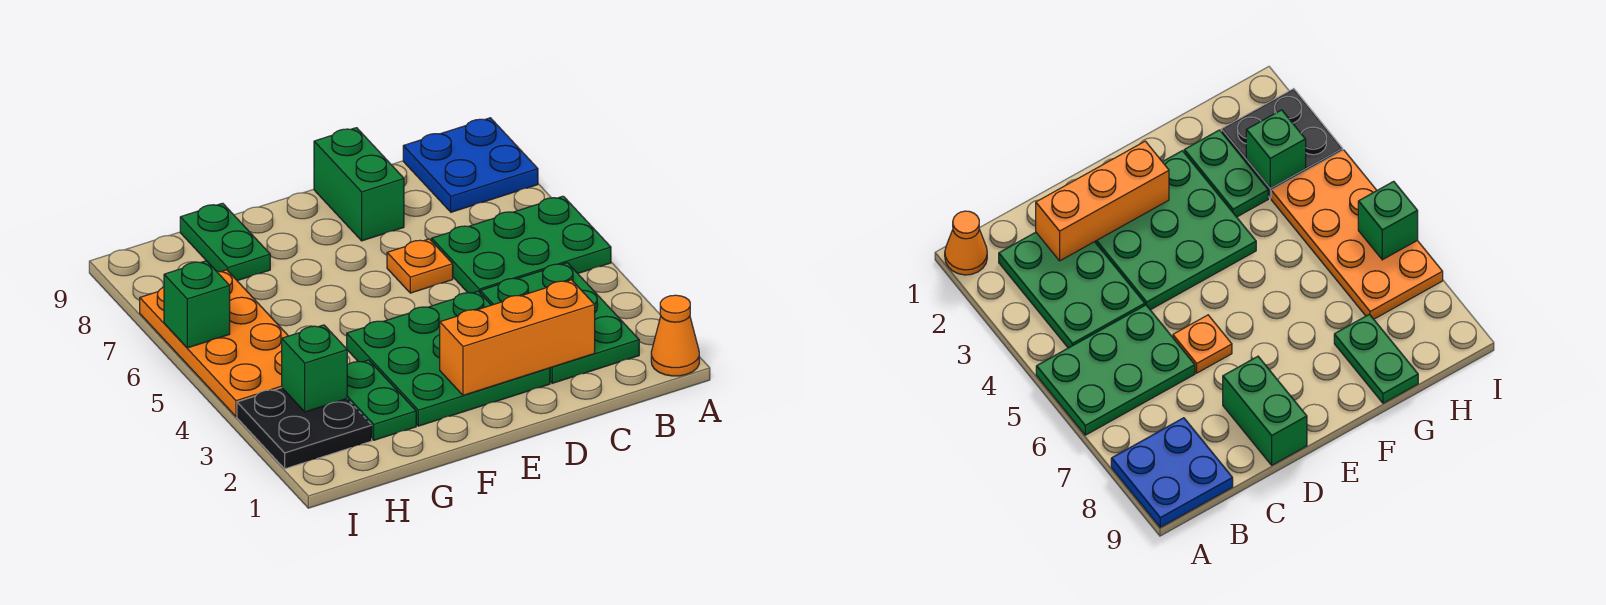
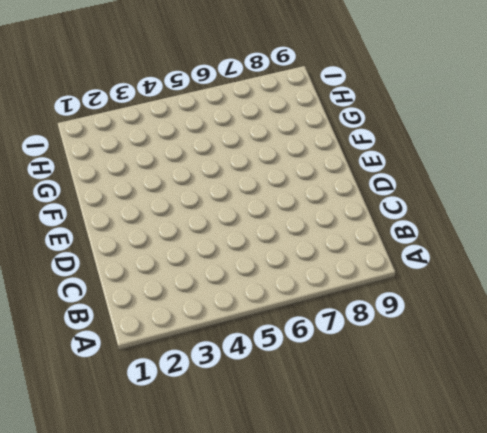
none -> orange 1x1 cone [651,295,699,376]
none -> green 2x3 plate [432,196,611,293]
none -> blue 2x2 plate [403,118,538,212]

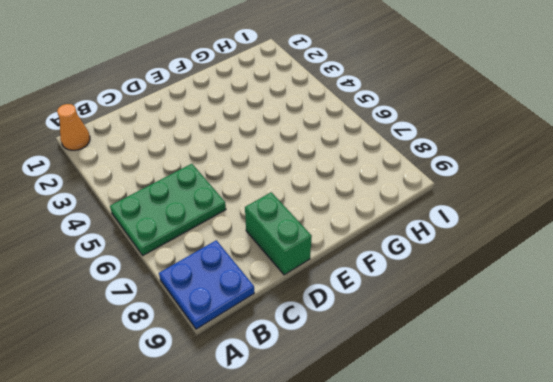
none -> green 2x3 plate [480,263,639,383]
none -> green 3x3 plate [347,291,550,426]
none -> orange 1x1 plate [387,239,453,293]

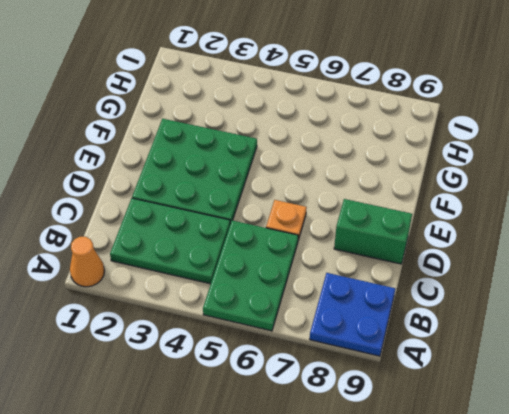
none -> green 1x2 plate [347,360,416,440]
none -> green 1x2 plate [180,203,270,281]
none -> black 2x2 plate [237,388,372,469]

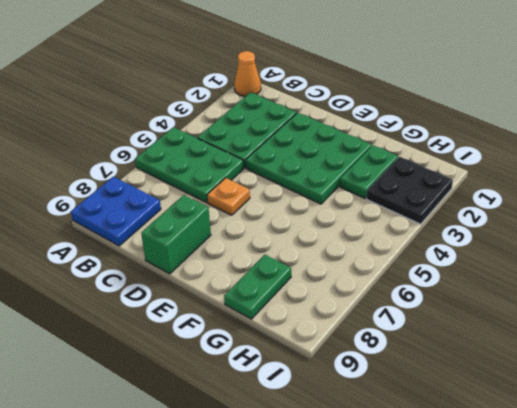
none -> orange 2x4 plate [140,270,288,417]
none -> orange 1x3 brick [440,280,595,395]
none -> green 1x1 brick [282,325,347,412]

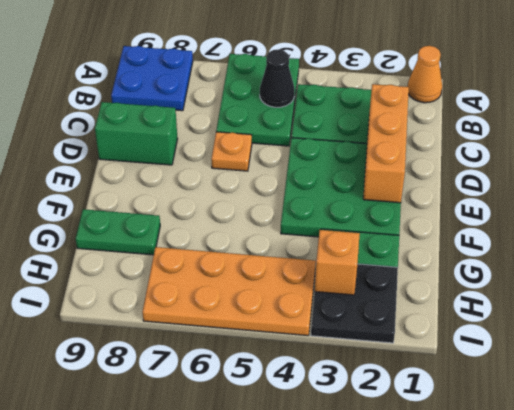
black 1x1 cone [260,49,295,107] -> none
orange 1x1 brick [315,230,360,295] -> green 1x1 brick [282,325,347,412]
none -> green 1x1 brick [164,261,230,348]

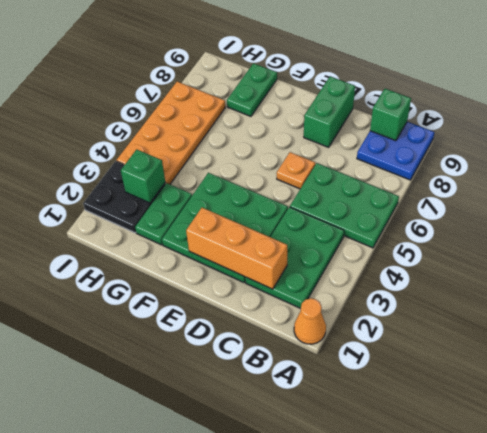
green 1x1 brick [370,89,411,141] -> green 1x1 brick moved to [164,261,230,348]

